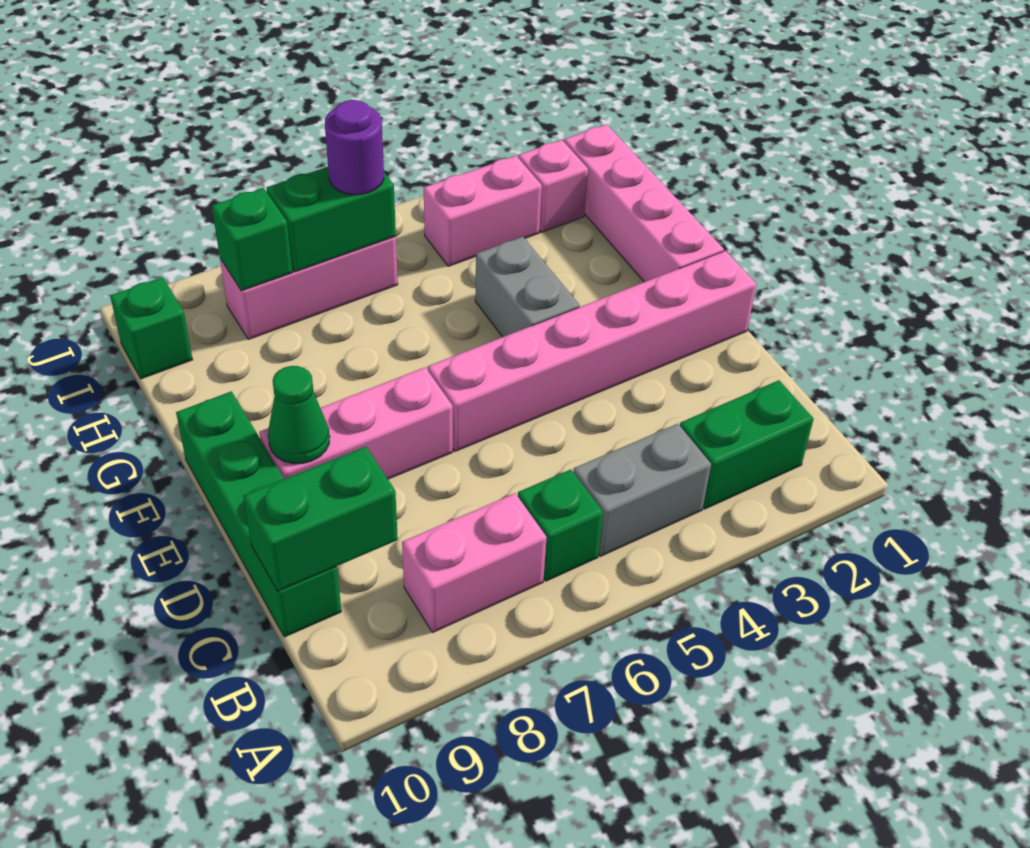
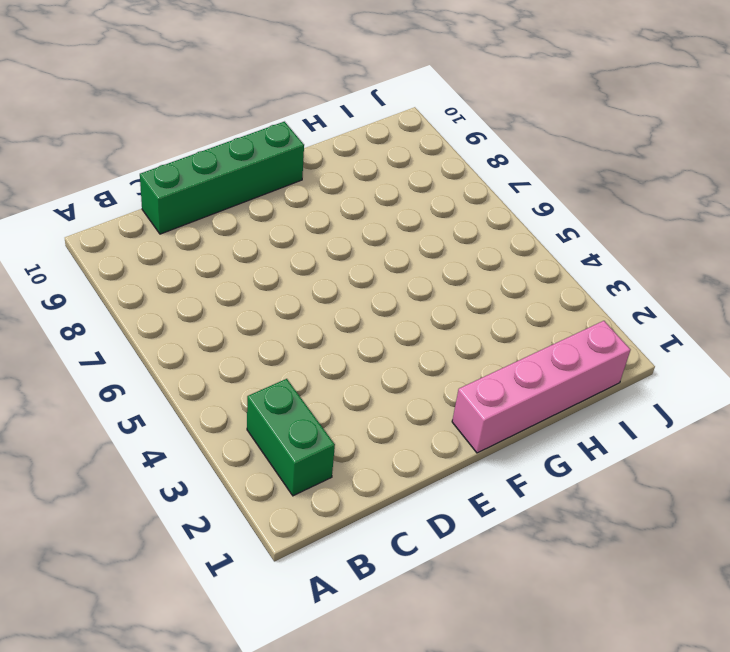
none -> grey 1x2 brick [573,424,711,556]
none -> green 1x1 brick [518,469,603,581]
none -> pink 1x2 brick [402,493,547,633]

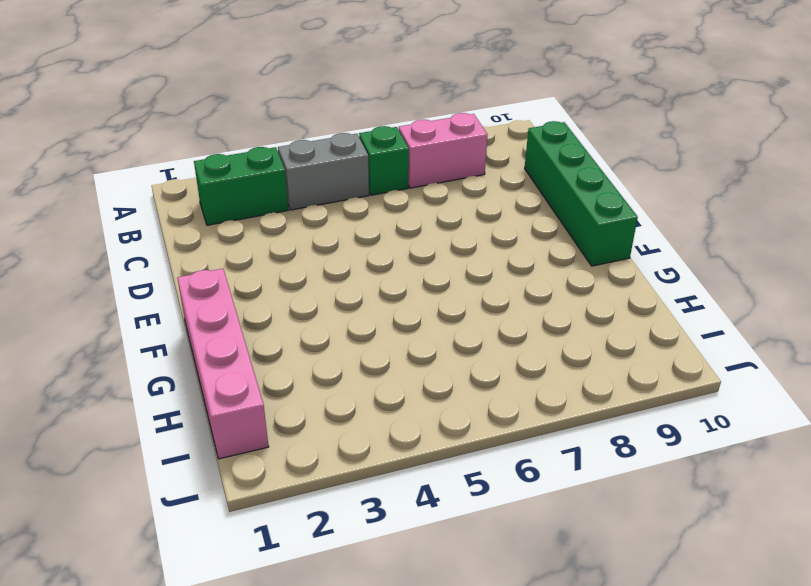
none -> pink 1x6 brick [428,251,756,451]
none -> pink 1x3 brick [259,367,453,479]
none -> grey 1x2 brick [475,237,580,337]

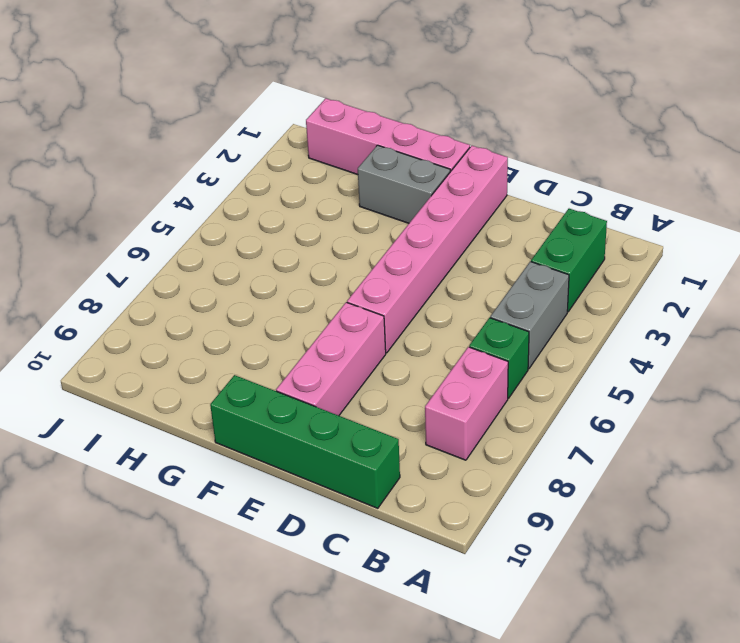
grey 1x2 brick [358,145,450,223] -> grey 1x2 brick moved to [475,237,580,337]
none -> pink 1x1 brick [518,140,588,232]
none -> pink 1x2 brick [424,156,542,266]
none -> pink 1x3 brick [220,236,398,339]

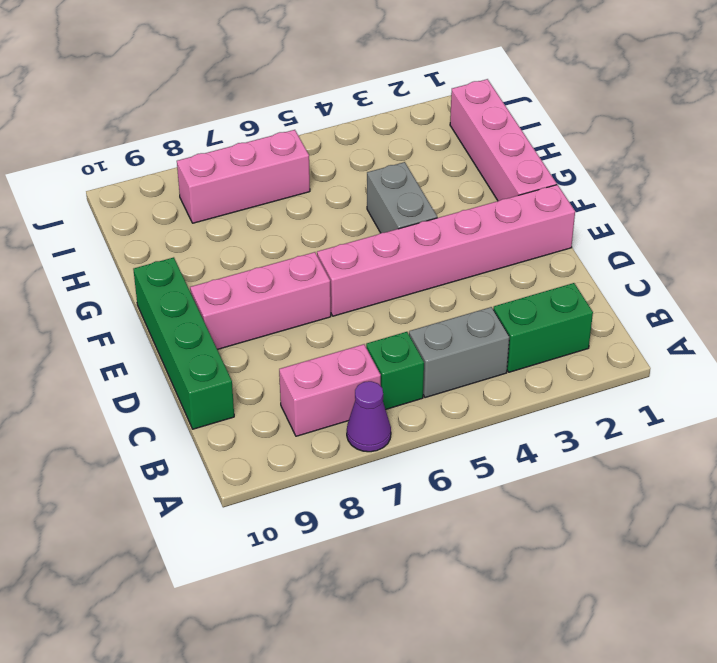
purple 1x1 cone [347,381,391,452] -> none
none -> pink 1x1 brick [518,140,588,232]
none -> pink 1x2 brick [424,156,542,266]
none -> green 1x1 brick [110,277,193,379]

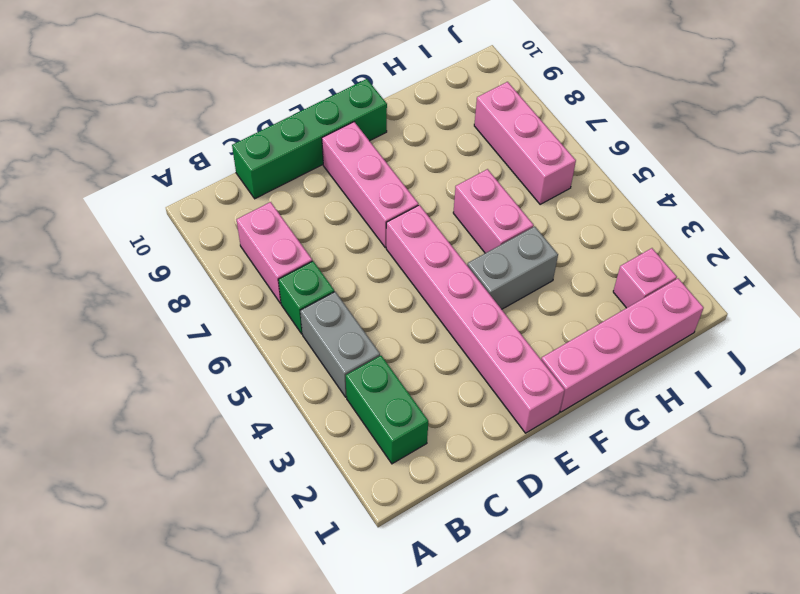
pink 1x2 brick [453,169,534,253] -> pink 1x2 brick moved to [424,156,542,266]
none -> green 1x1 brick [110,277,193,379]
none -> green 1x2 brick [243,446,398,591]
none -> green 1x1 cone [268,366,330,464]

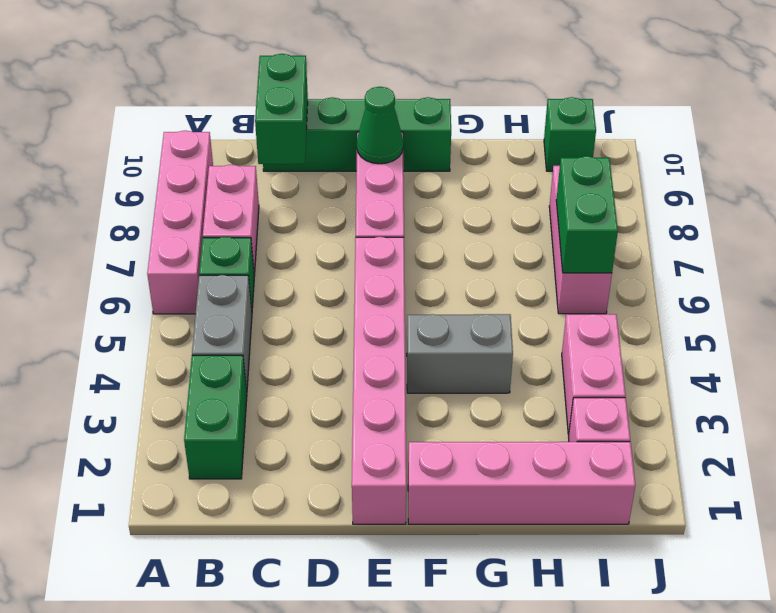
pink 1x4 brick [147,130,213,314] -> none
none -> green 1x1 brick [212,188,292,291]
none -> purple 1x1 round brick [325,100,384,195]

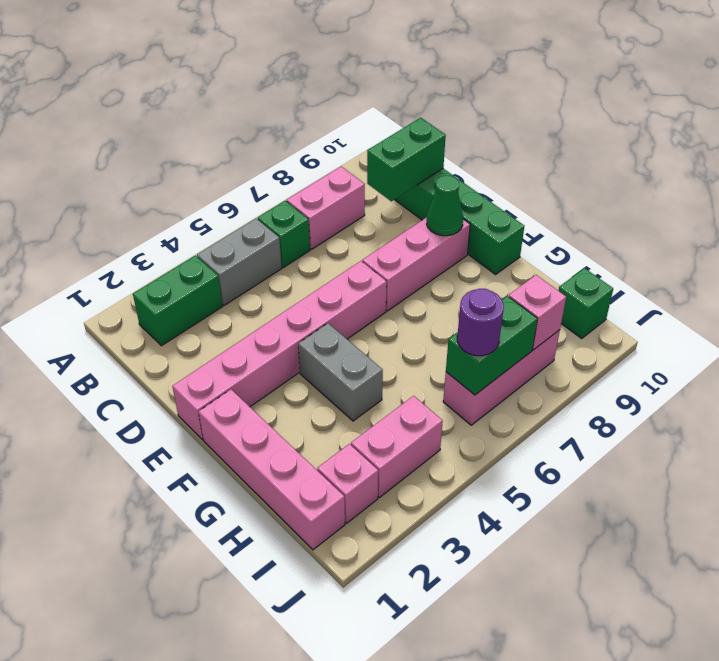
pink 1x1 brick [509,275,566,350] -> green 1x1 brick [212,188,292,291]

